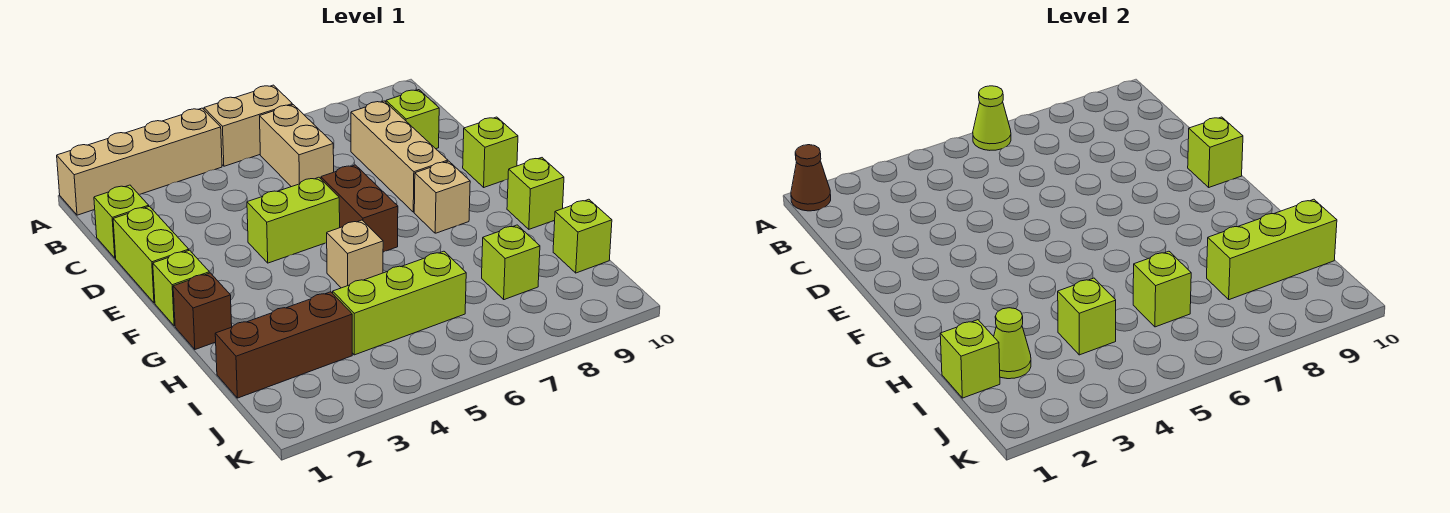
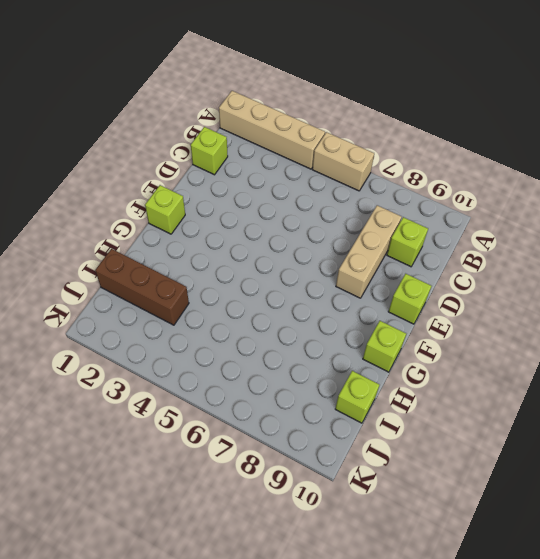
none -> tan 1x2 brick [260,105,334,187]
none -> lime 1x2 brick [113,206,189,303]
none -> lime 1x2 brick [247,177,340,263]

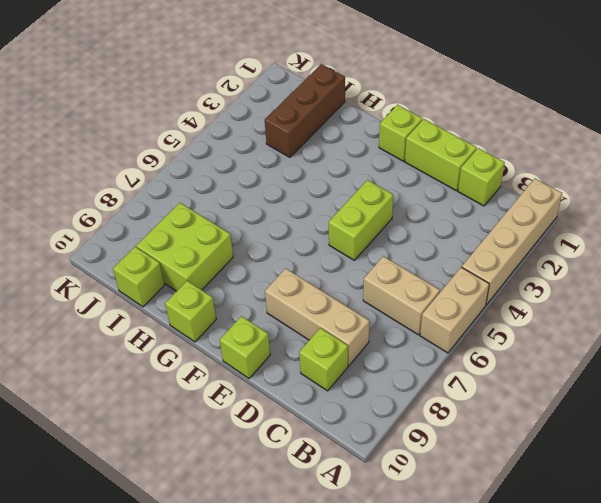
lime 2x2 brick [136,203,233,291] -> lime 1x1 brick [482,225,540,300]
none -> brown 1x2 brick [321,165,398,252]
none -> tan 1x1 brick [414,161,470,233]
none -> brown 1x1 brick [173,273,232,349]

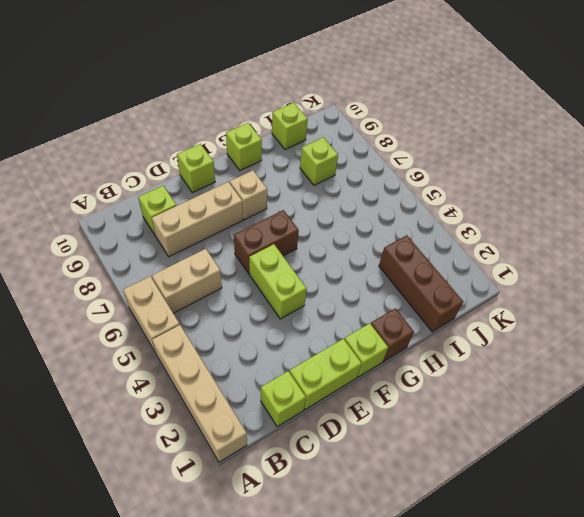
none -> tan 1x1 brick [327,220,383,288]
none -> lime 1x3 brick [333,251,466,355]
none -> brown 1x1 cone [791,145,831,211]

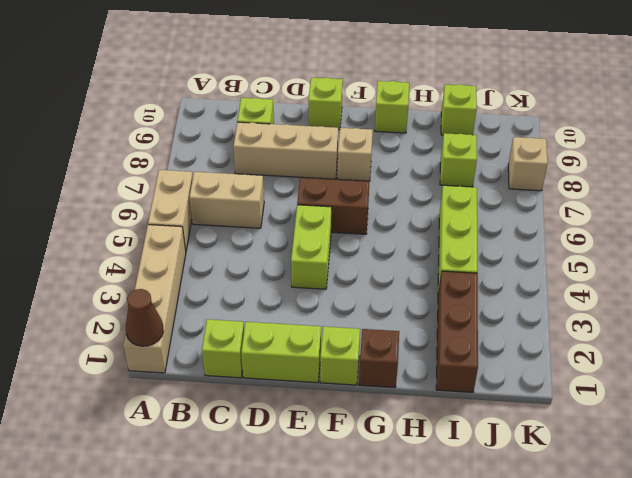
tan 1x1 brick [508,137,548,191] -> tan 1x1 brick moved to [327,220,383,288]
none -> lime 1x1 cone [973,86,1011,150]
none -> lime 1x1 brick [1188,117,1243,187]
none -> lime 1x1 brick [940,320,1000,398]

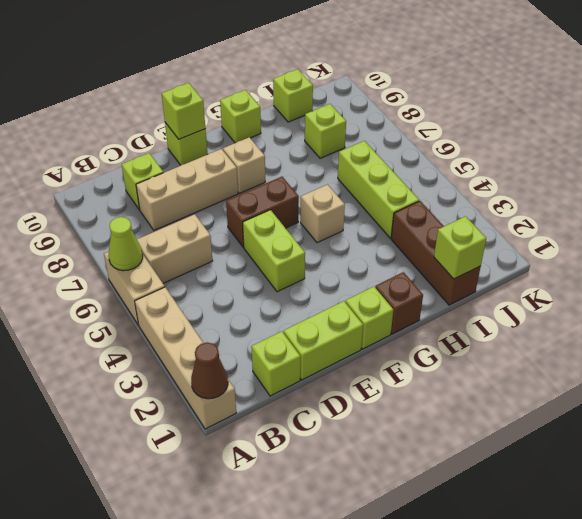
none -> lime 1x1 cone [994,308,1031,379]
none -> lime 1x1 brick [1058,278,1116,355]
none -> lime 1x1 brick [1133,251,1191,327]

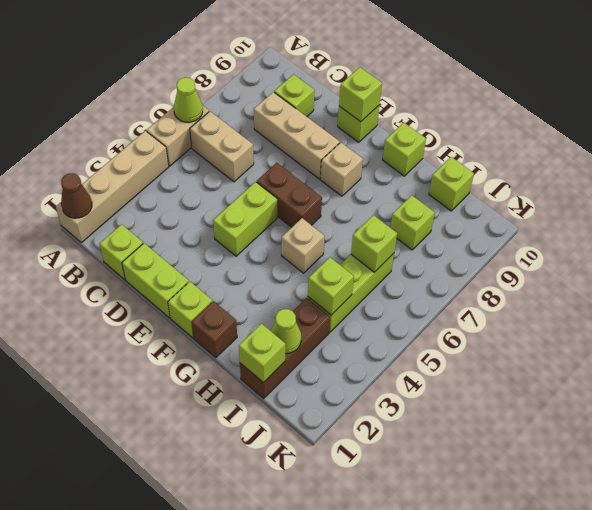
none -> lime 1x3 brick [1207,199,1337,300]

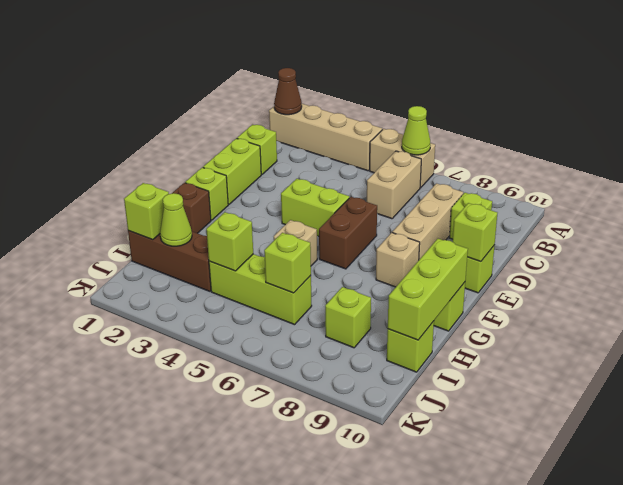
lime 1x3 brick [388,239,468,340] -> lime 1x3 brick turned to [1207,199,1337,300]

